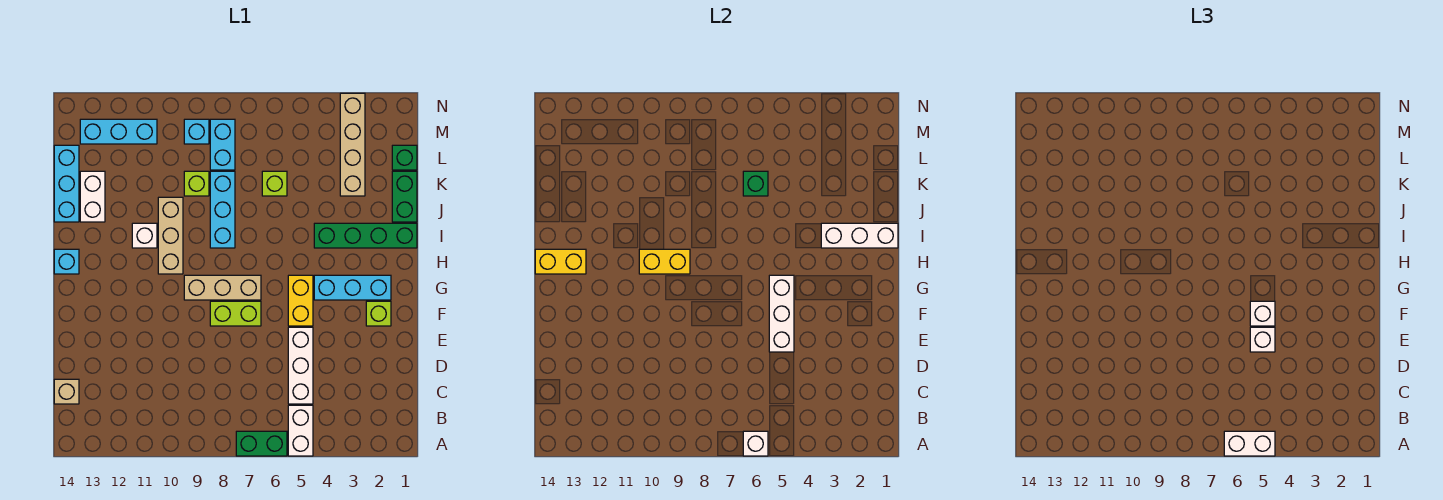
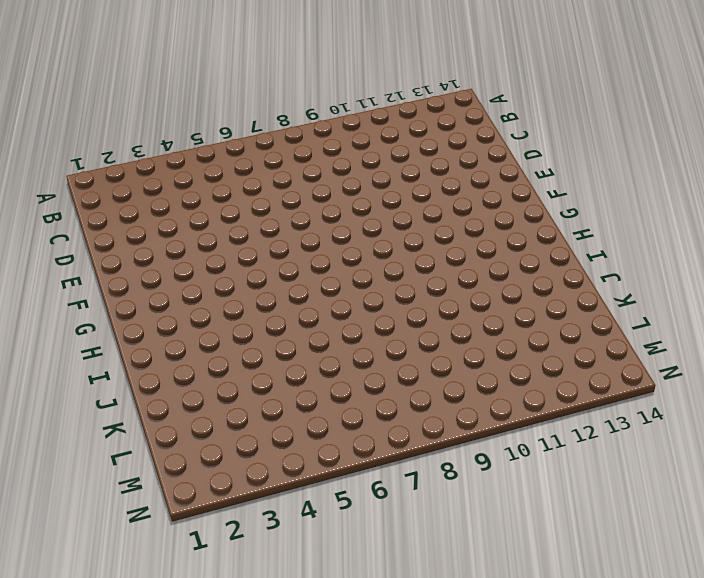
none -> white 1x2 brick [288,405,313,456]
none -> green 1x2 brick [236,431,287,456]
none -> white 1x3 brick [288,327,313,404]
none -> tan 1x1 brick [54,379,79,404]

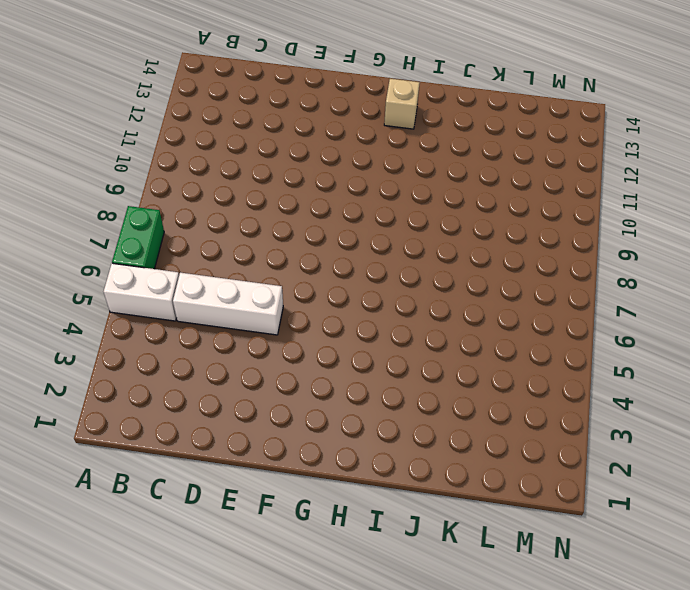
tan 1x1 brick [384,79,420,129] -> tan 1x1 brick moved to [54,379,79,404]
none -> lime 1x1 brick [366,301,391,326]
none -> yellow 1x2 brick [288,275,313,326]
none -> lime 1x2 brick [210,301,261,326]
none -> cyan 1x3 brick [314,275,391,300]

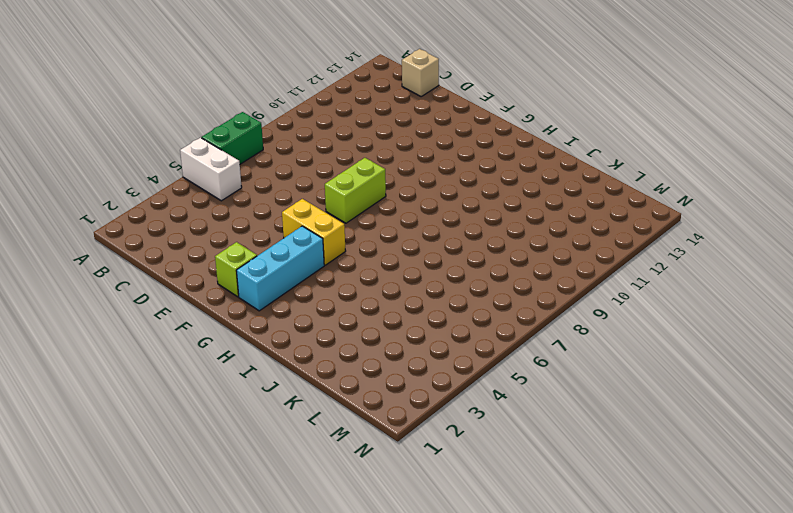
none -> white 1x3 brick [288,327,313,404]
none -> tan 1x3 brick [184,275,261,300]
none -> tan 1x3 brick [158,197,183,274]
none -> cyan 1x1 brick [54,249,79,274]

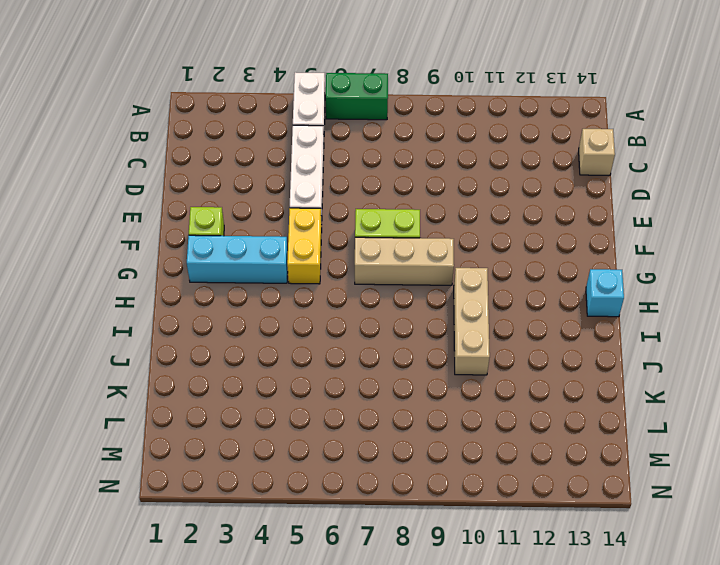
none -> green 1x4 brick [314,223,417,248]
none -> cyan 1x3 brick [210,171,235,248]
none -> white 1x1 brick [132,223,157,248]
none -> green 1x2 brick [392,171,417,222]

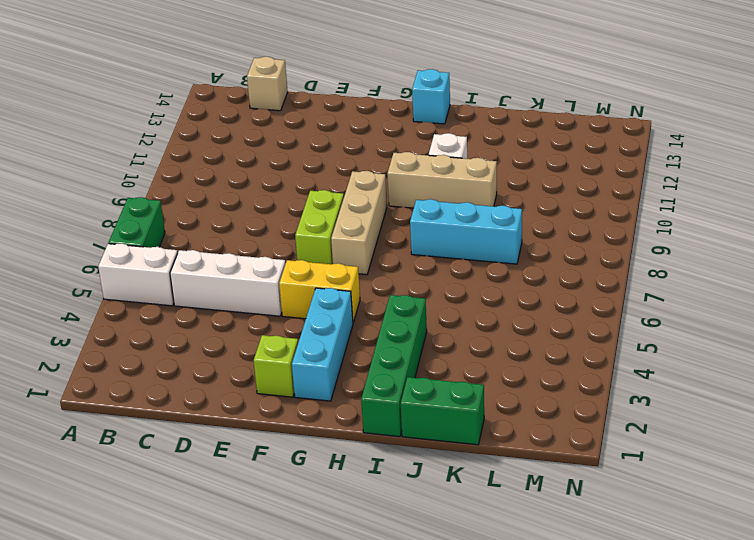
none -> white 1x2 brick [80,171,105,222]
none -> cyan 1x3 brick [54,145,79,222]
none -> tan 1x4 brick [340,93,365,196]
none -> lime 1x1 brick [262,171,287,196]

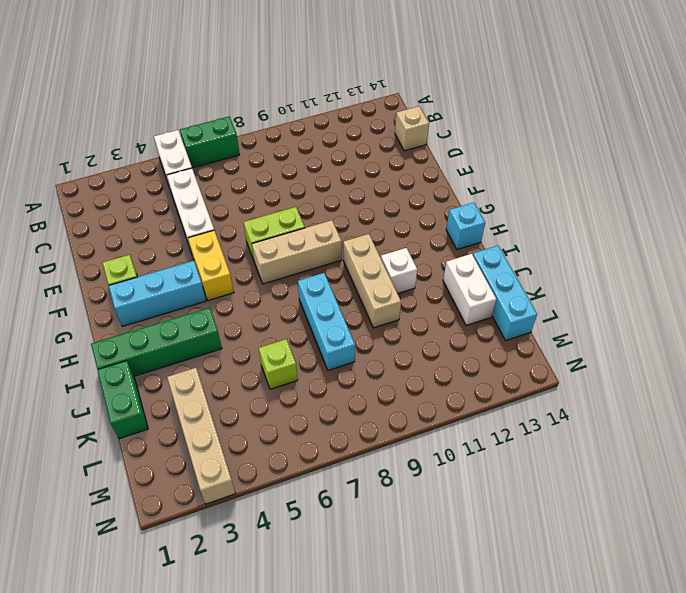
none -> lime 1x1 brick [184,171,209,196]
none -> green 1x1 brick [392,145,417,170]
none -> cyan 1x2 brick [210,119,235,170]
none -> cyan 1x1 brick [184,119,209,144]

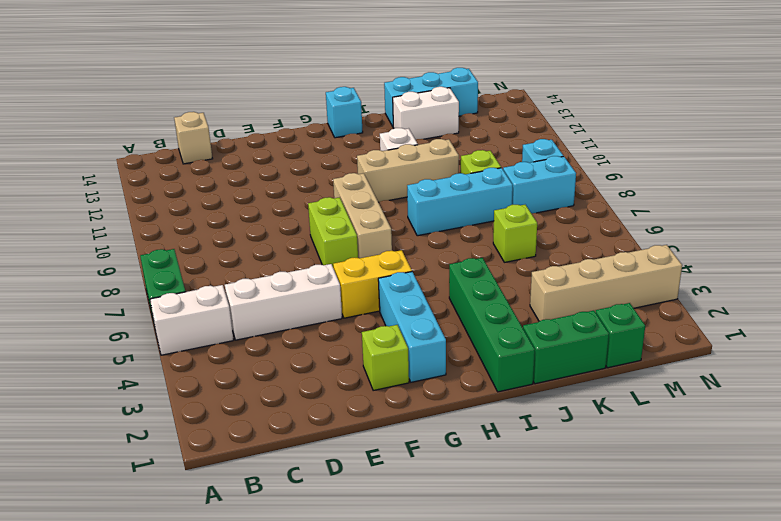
none -> cyan 1x3 brick [80,119,157,144]
none -> white 1x1 brick [743,431,768,456]
none -> white 1x3 brick [769,275,794,352]
none -> yellow 1x2 brick [639,249,690,274]

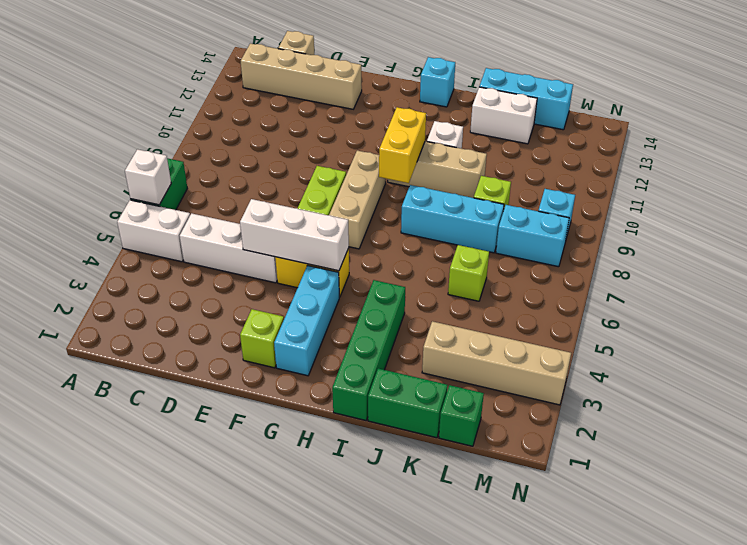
tan 1x4 brick [241,43,362,109] -> none
none -> cyan 1x3 brick [80,119,157,144]
none -> yellow 1x2 brick [535,249,586,274]
none -> white 1x3 brick [821,223,898,248]
none -> green 1x1 brick [743,171,768,196]

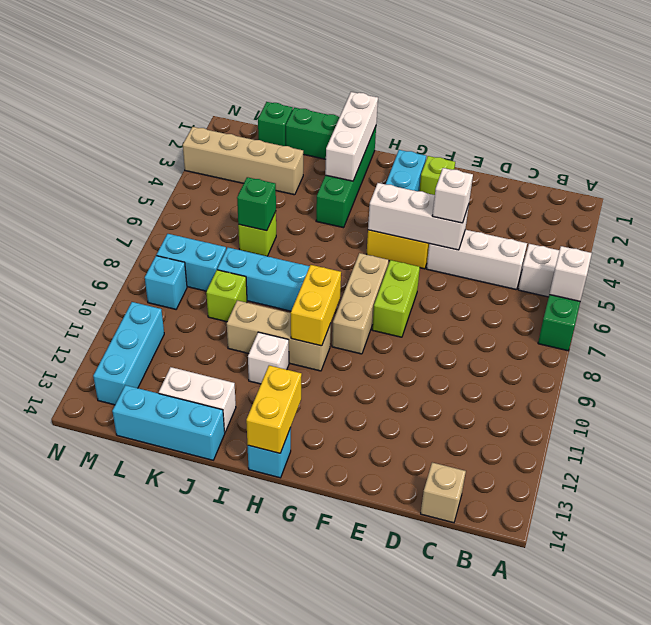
none -> white 1x2 brick [1224,431,1275,456]
none -> white 1x1 brick [1250,301,1275,326]

